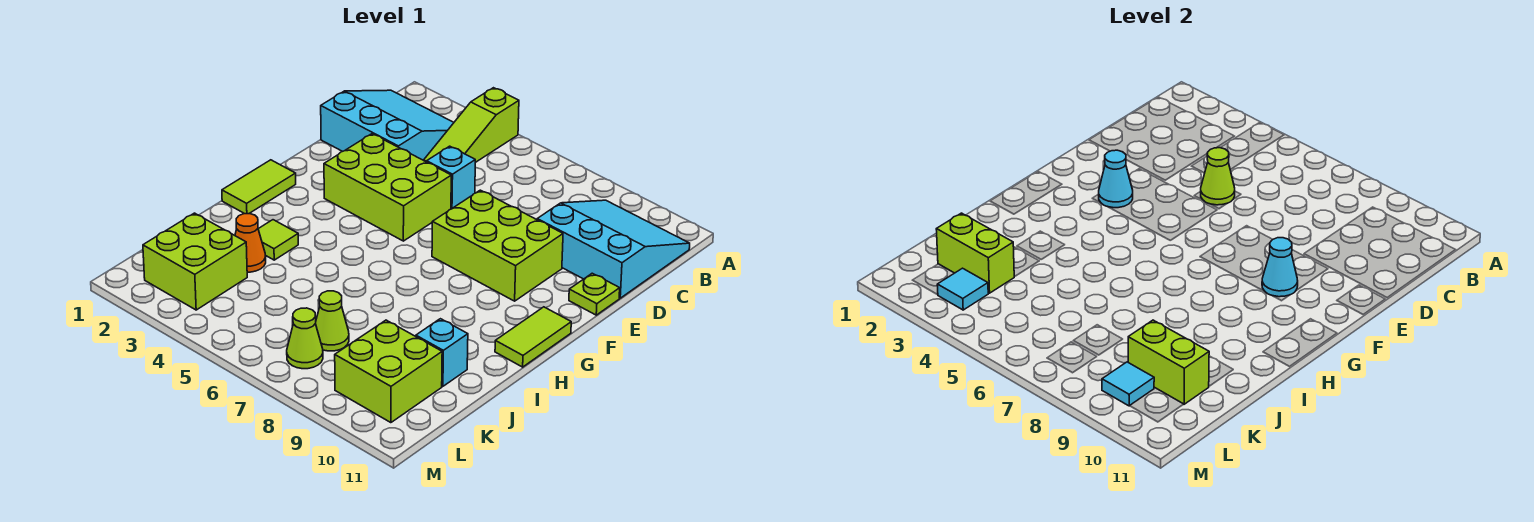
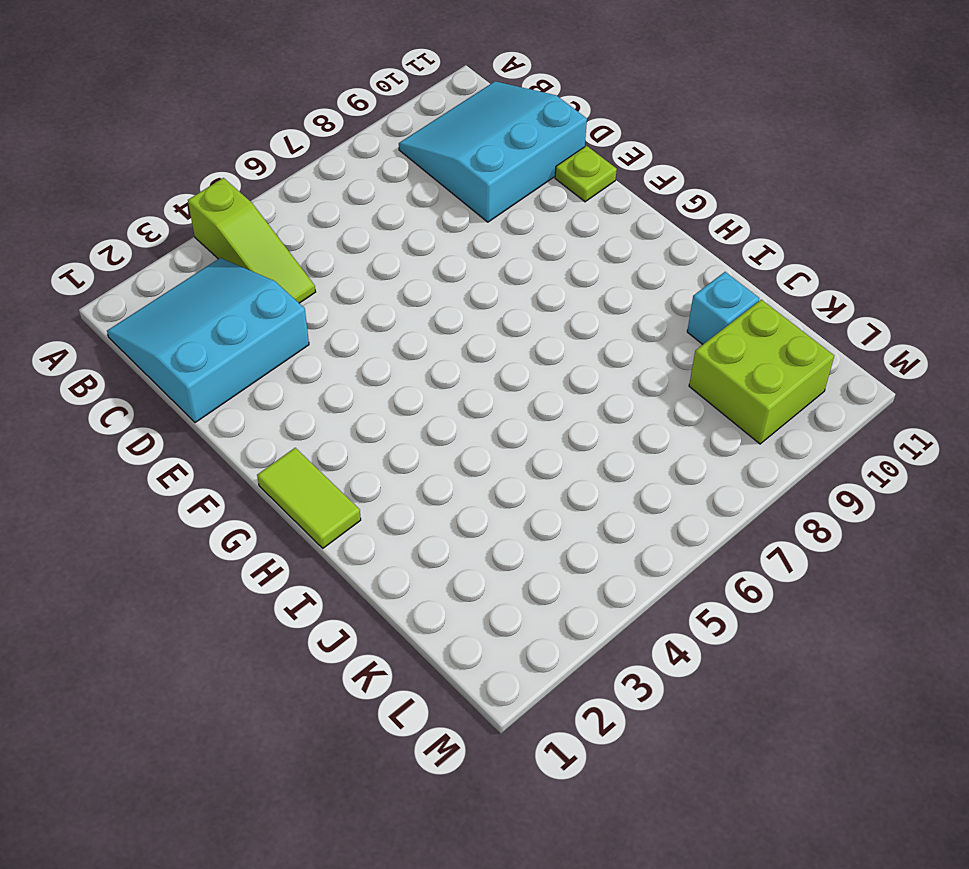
none -> cyan 1x1 brick [427,146,475,209]
none -> lime 2x3 brick [324,134,451,241]
none -> lime 2x3 brick [432,190,563,301]

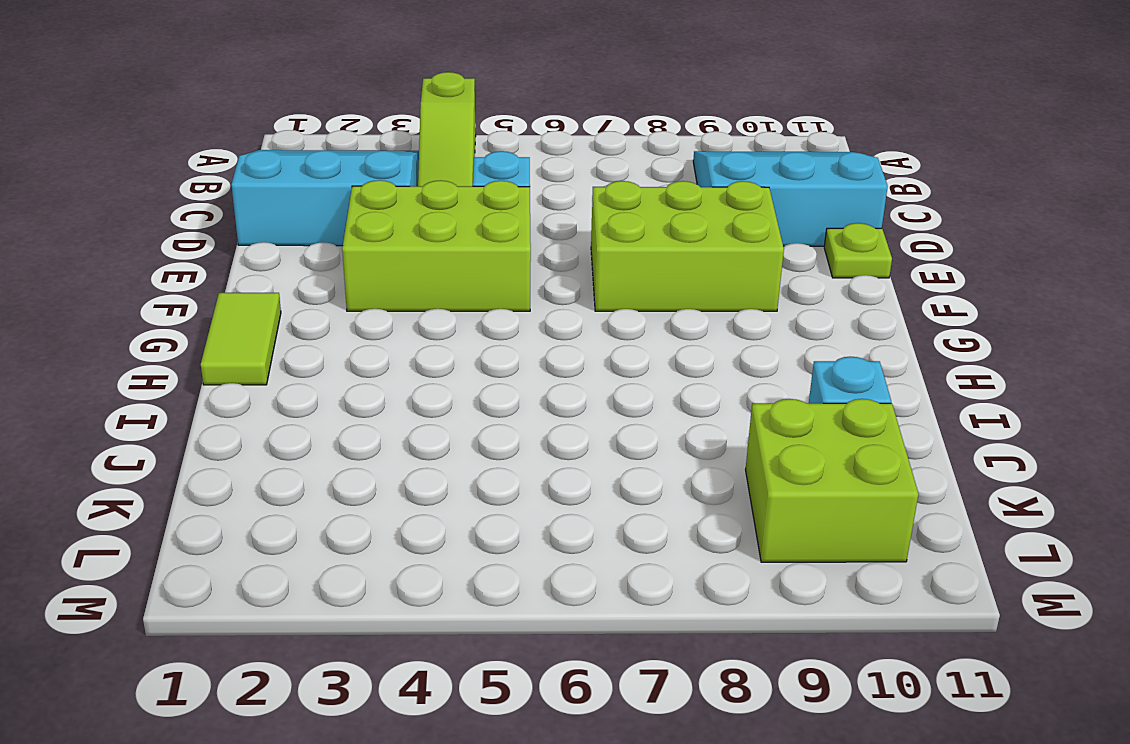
none -> lime 1x2 tile [495,307,571,367]
none -> lime 1x1 tile [258,220,298,260]
none -> orange 1x1 cone [235,214,266,272]

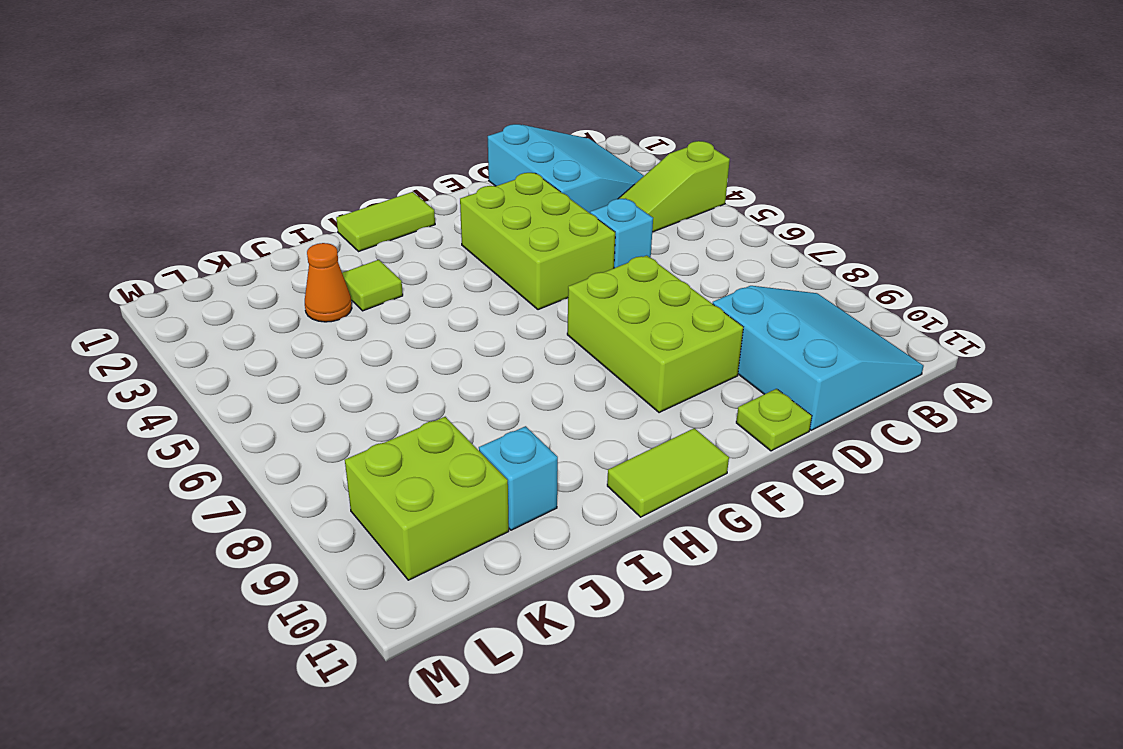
none -> lime 2x2 brick [143,213,247,310]
none -> lime 1x1 cone [315,291,349,351]
none -> lime 1x1 cone [287,308,323,369]

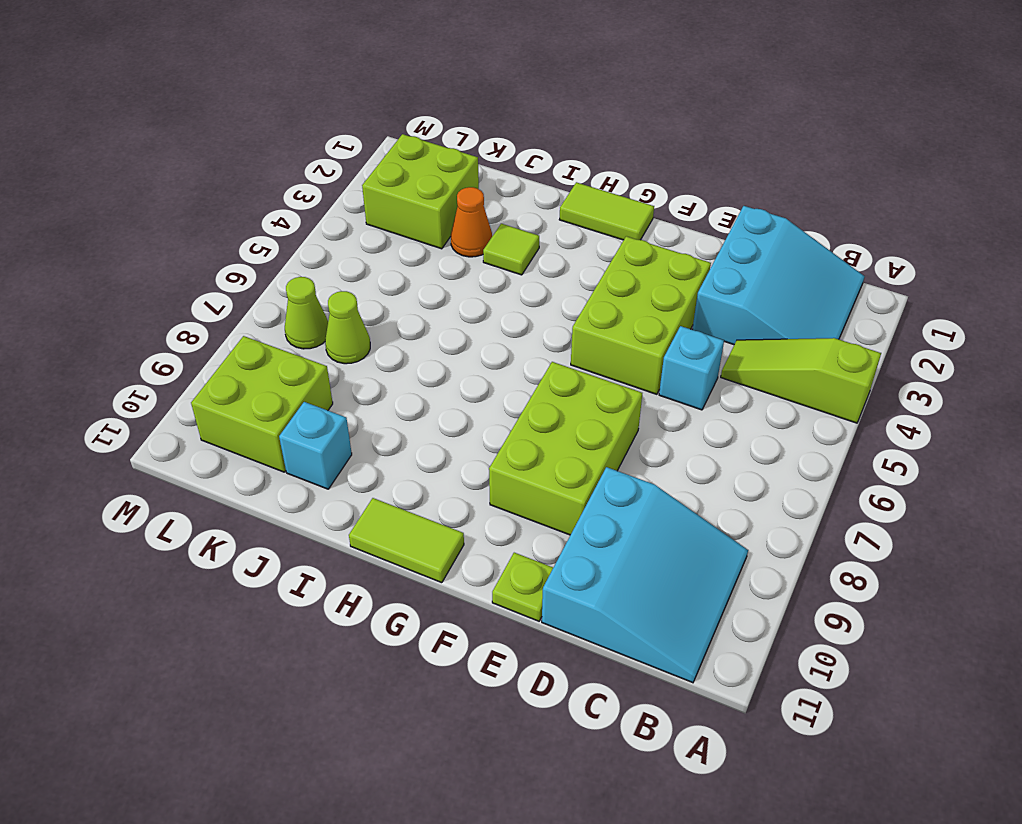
none -> lime 1x1 cone [1201,148,1235,205]
none -> cyan 1x1 cone [1099,150,1133,208]
none -> cyan 1x1 cone [1262,238,1298,297]

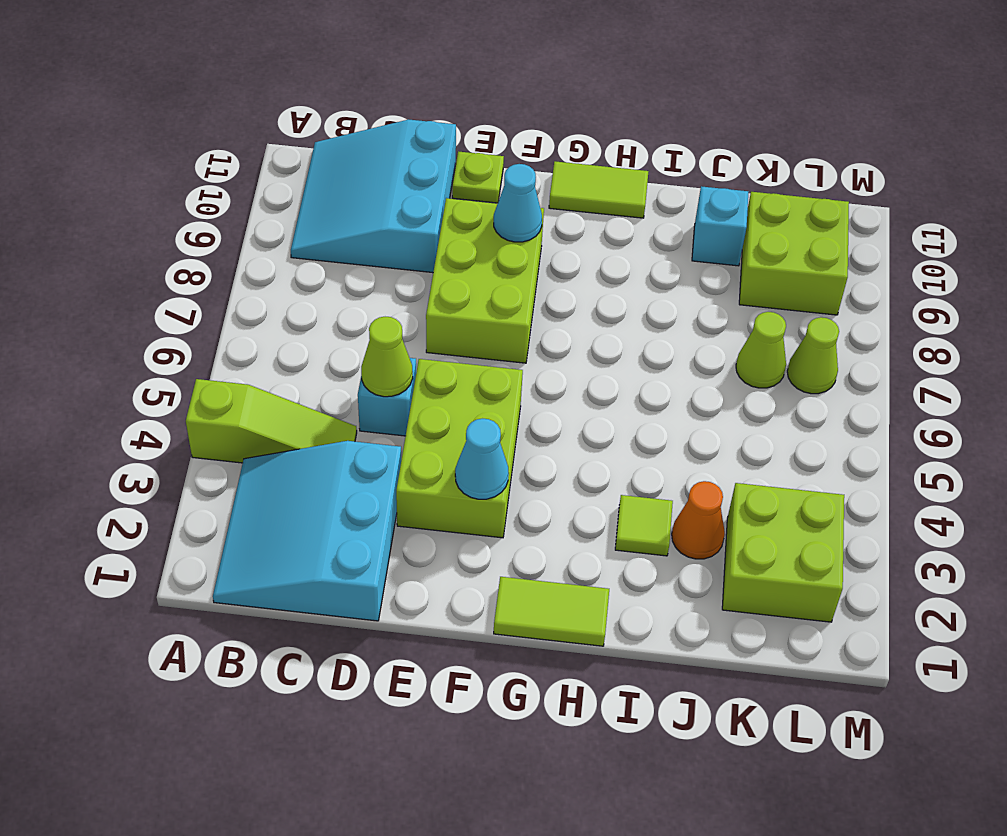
none -> lime 1x2 brick [936,213,1014,293]
none -> lime 1x2 brick [1128,320,1209,404]
none -> cyan 1x1 tile [937,268,988,310]

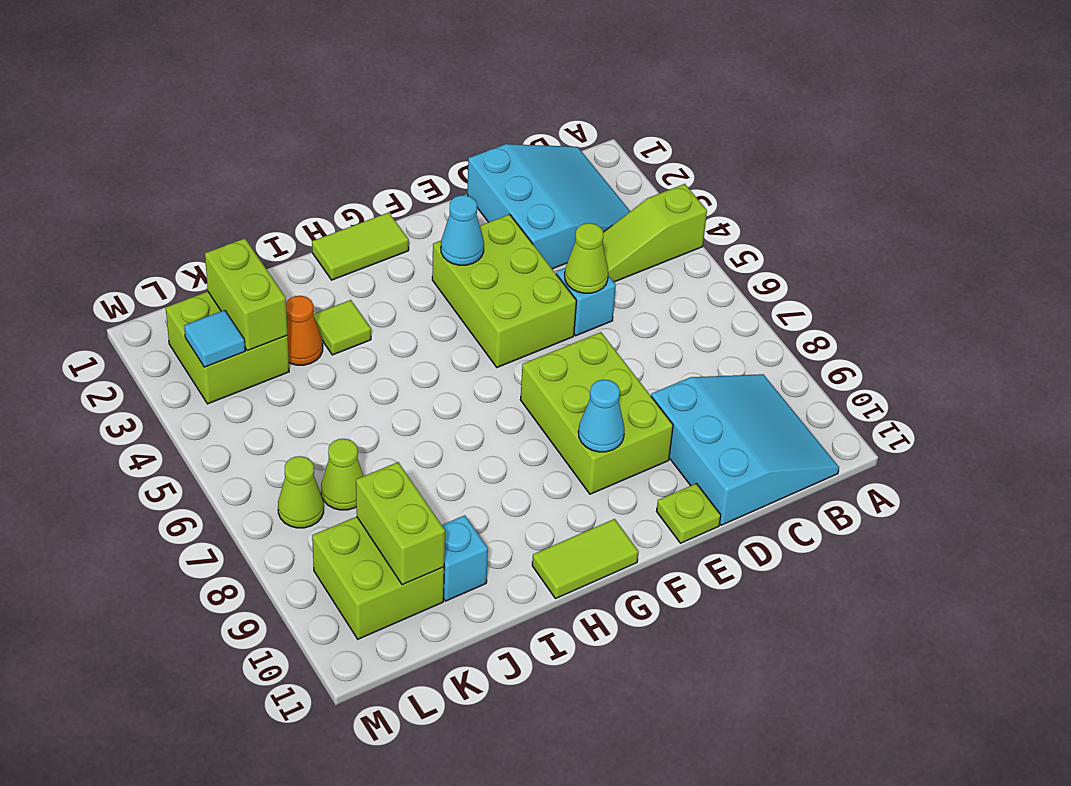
none -> cyan 1x1 tile [1102,362,1154,406]

